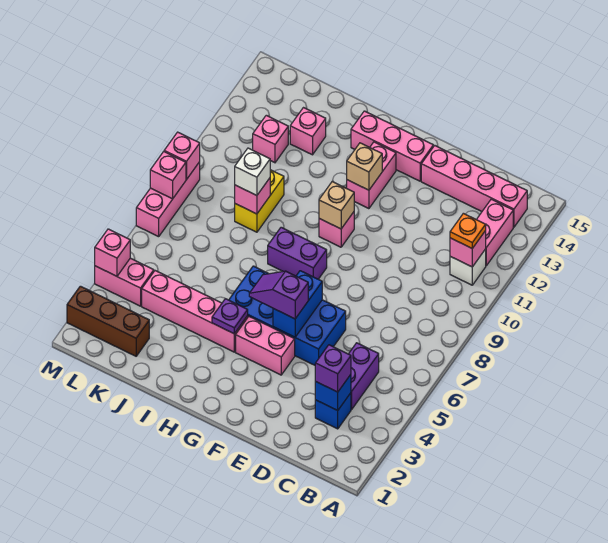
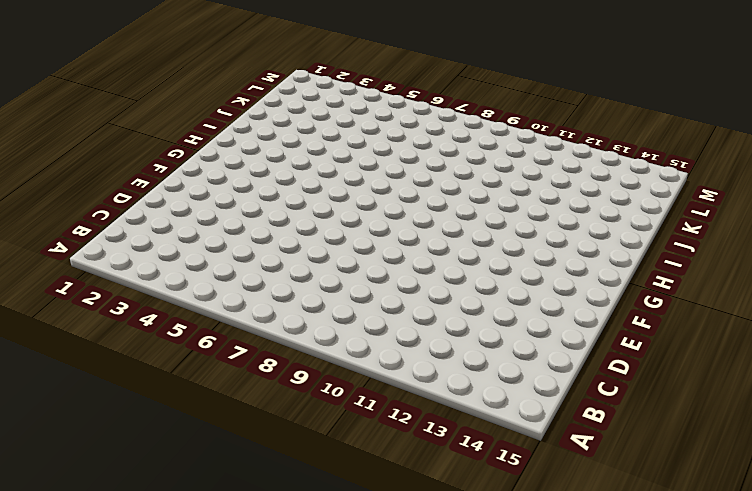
none -> white 1x1 brick [450,249,486,285]
none -> pink 1x2 brick [476,199,513,266]
none -> pink 1x4 brick [421,146,527,227]
none -> blue 1x1 brick [315,393,351,429]

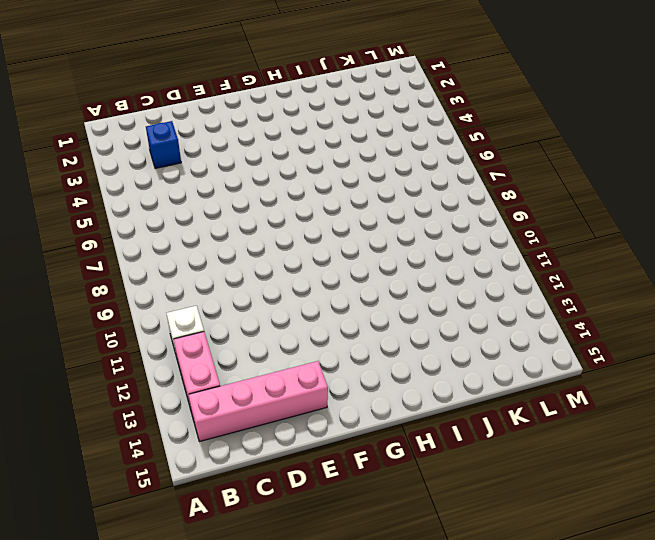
none -> purple 1x2 brick [349,343,379,409]
none -> blue 2x4 brick [229,266,346,365]
none -> pink 1x2 brick [236,317,295,375]
none -> pink 1x3 brick [351,111,433,181]

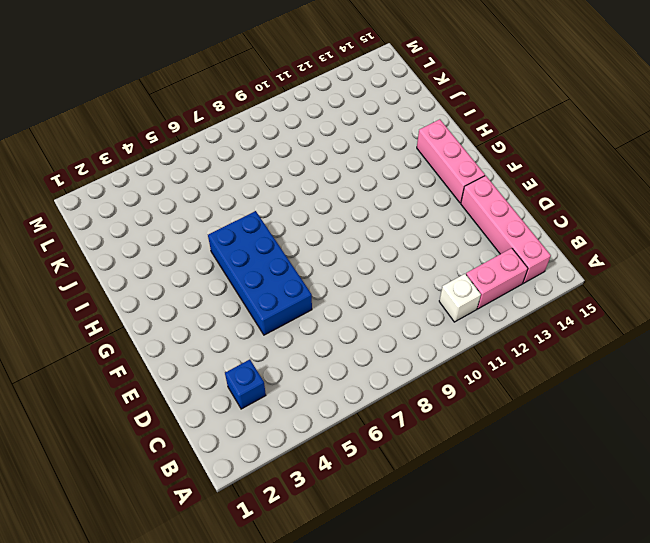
none -> purple 1x2 brick [349,343,379,409]
none -> pink 1x2 brick [236,317,295,375]
none -> purple 1x2 brick [268,227,327,279]
none -> pink 1x1 brick [319,212,354,247]

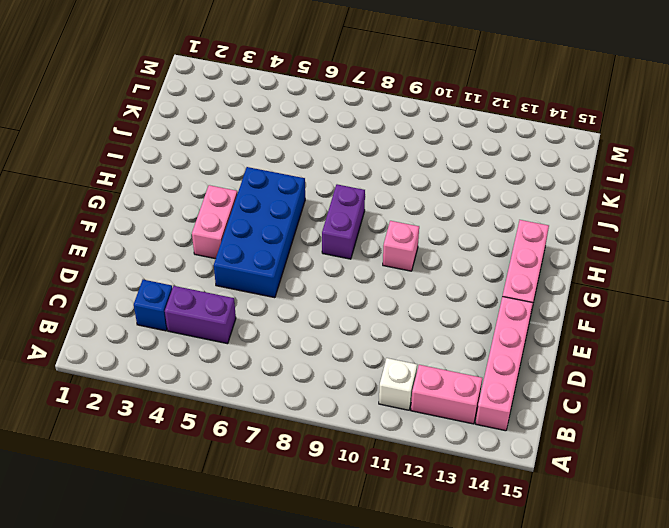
none -> pink 1x2 brick [347,142,396,209]
none -> pink 1x4 brick [142,271,248,352]
none -> yellow 1x2 brick [235,170,284,232]
none -> pink 1x1 brick [290,108,326,155]

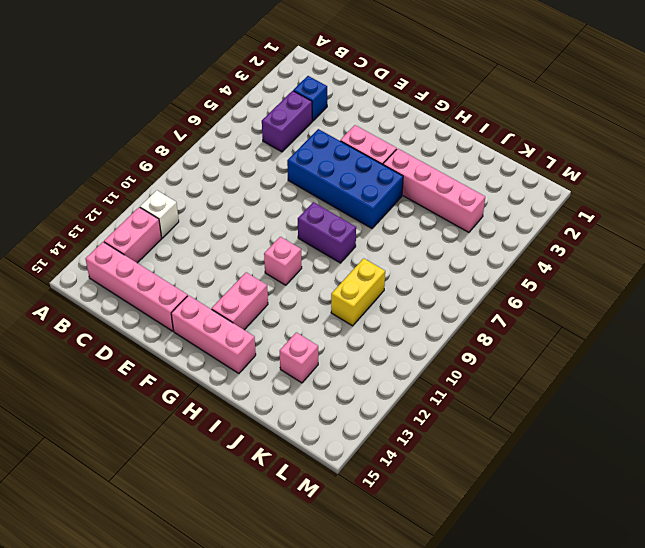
none -> brown 1x3 brick [67,286,149,356]
none -> pink 1x1 brick [253,115,288,163]
none -> pink 1x2 brick [95,258,154,306]
none -> pink 1x3 brick [136,162,200,237]

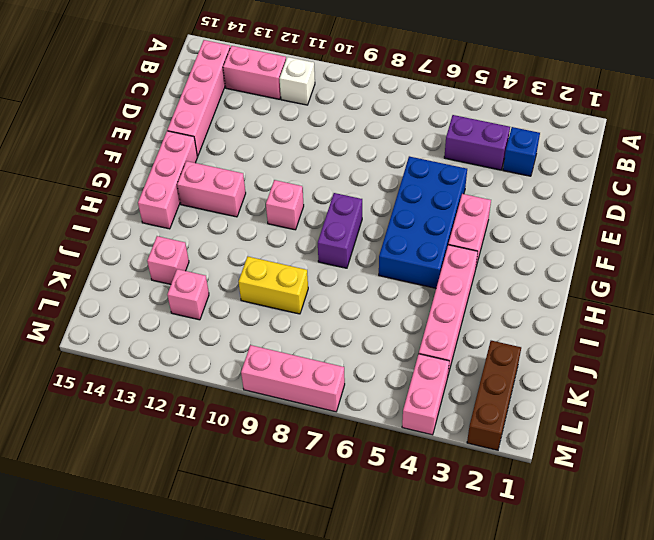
none -> pink 1x1 brick [450,231,486,267]
none -> blue 1x1 brick [315,375,351,410]
none -> blue 1x2 brick [273,271,322,337]
none -> tan 1x1 brick [319,181,354,229]

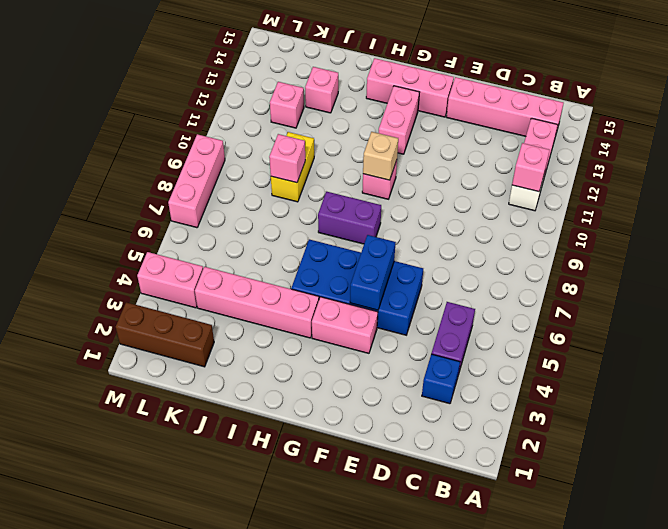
none -> blue 1x1 brick [315,375,351,410]
none -> tan 1x1 brick [347,143,382,190]
none -> purple 1x1 plate [212,299,248,334]
none -> pink 1x1 brick [95,229,130,276]

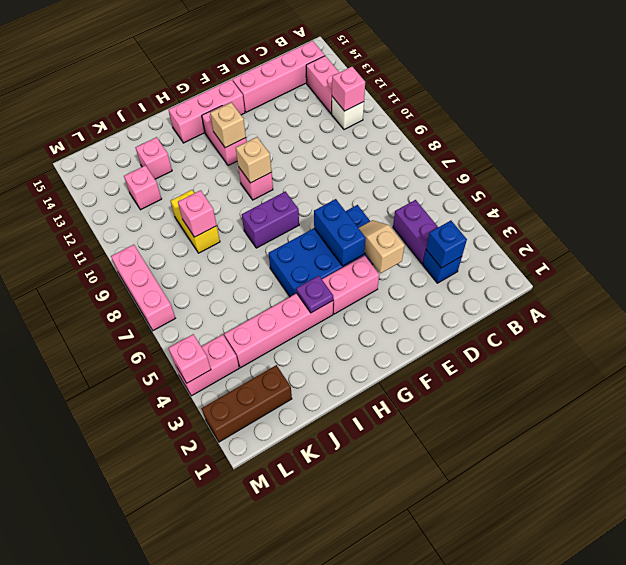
tan 1x2 slope [359,220,405,273] -> none
none -> pink 1x1 brick [150,152,186,199]
none -> pink 1x1 brick [164,132,200,180]
none -> orange 1x1 plate [450,213,486,248]
none -> purple 1x1 brick [315,345,351,392]

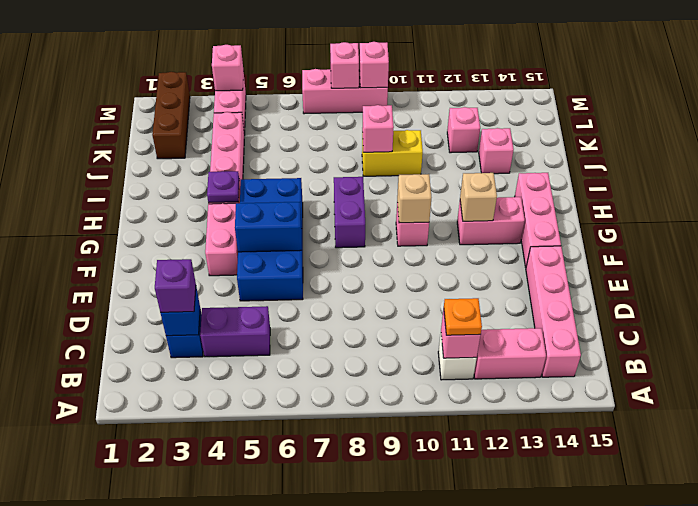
none -> purple 1x2 slope [249,271,308,319]
none -> white 1x1 brick [235,148,270,196]

